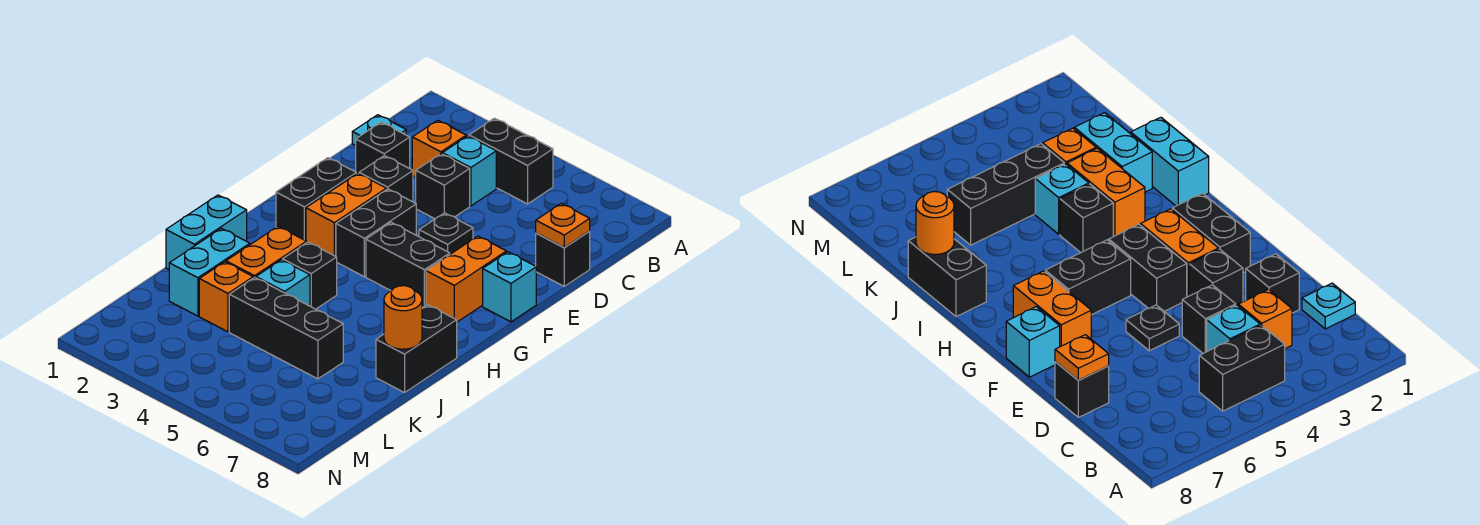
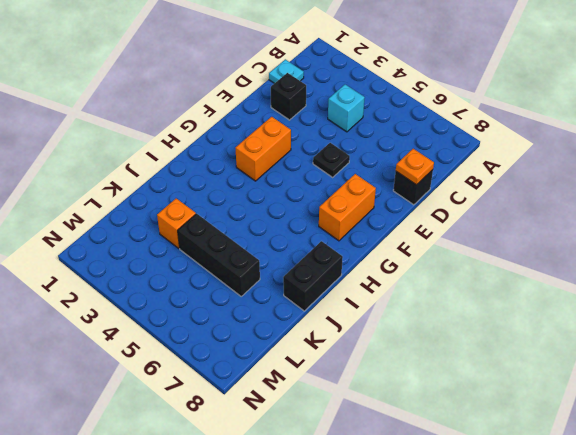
none -> black 1x2 brick [469,118,553,204]
none -> orange 1x1 brick [412,120,466,177]
none -> black 1x1 brick [416,154,470,219]

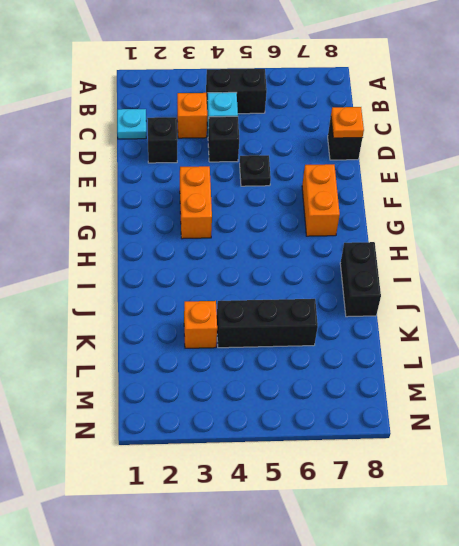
none -> black 1x1 brick [359,156,413,202]
none -> black 1x2 brick [276,158,356,241]
none -> black 1x2 brick [336,189,416,277]

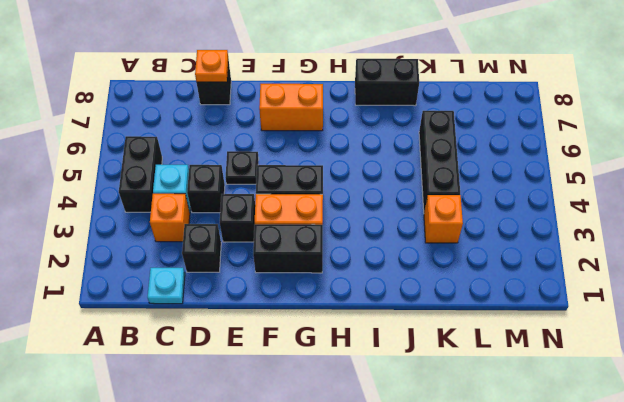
none -> cyan 1x1 brick [483,252,536,322]
none -> black 1x2 brick [366,222,450,308]
none -> cyan 1x2 brick [166,195,247,269]

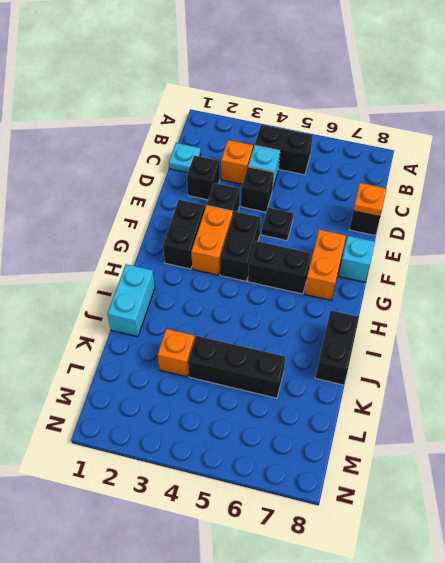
none -> orange 1x2 brick [226,227,307,278]
none -> black 1x1 brick [283,242,337,309]
none -> cyan 1x2 brick [169,228,250,316]

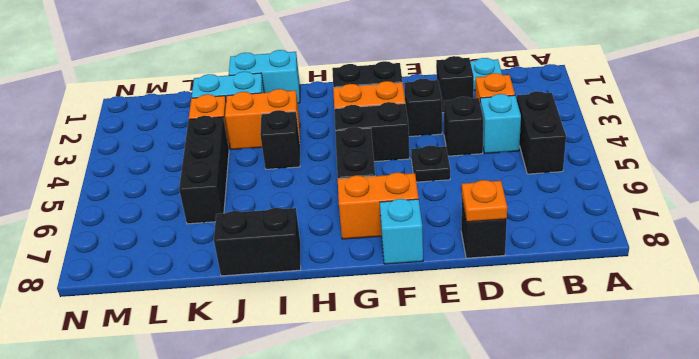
none -> cyan 1x1 brick [256,260,310,306]
none -> orange 1x1 round brick [384,286,422,349]

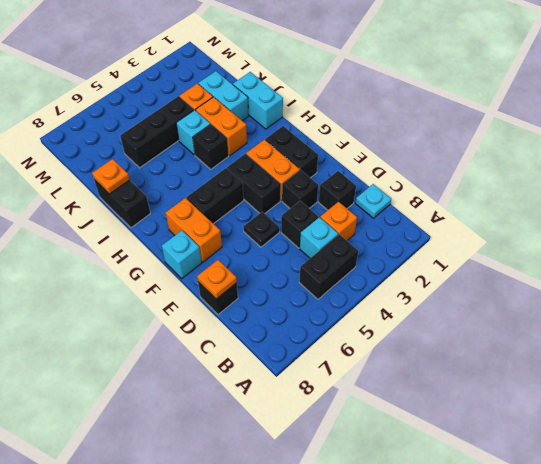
orange 1x1 plate [92,159,130,194] -> orange 1x1 round brick [384,286,422,349]

